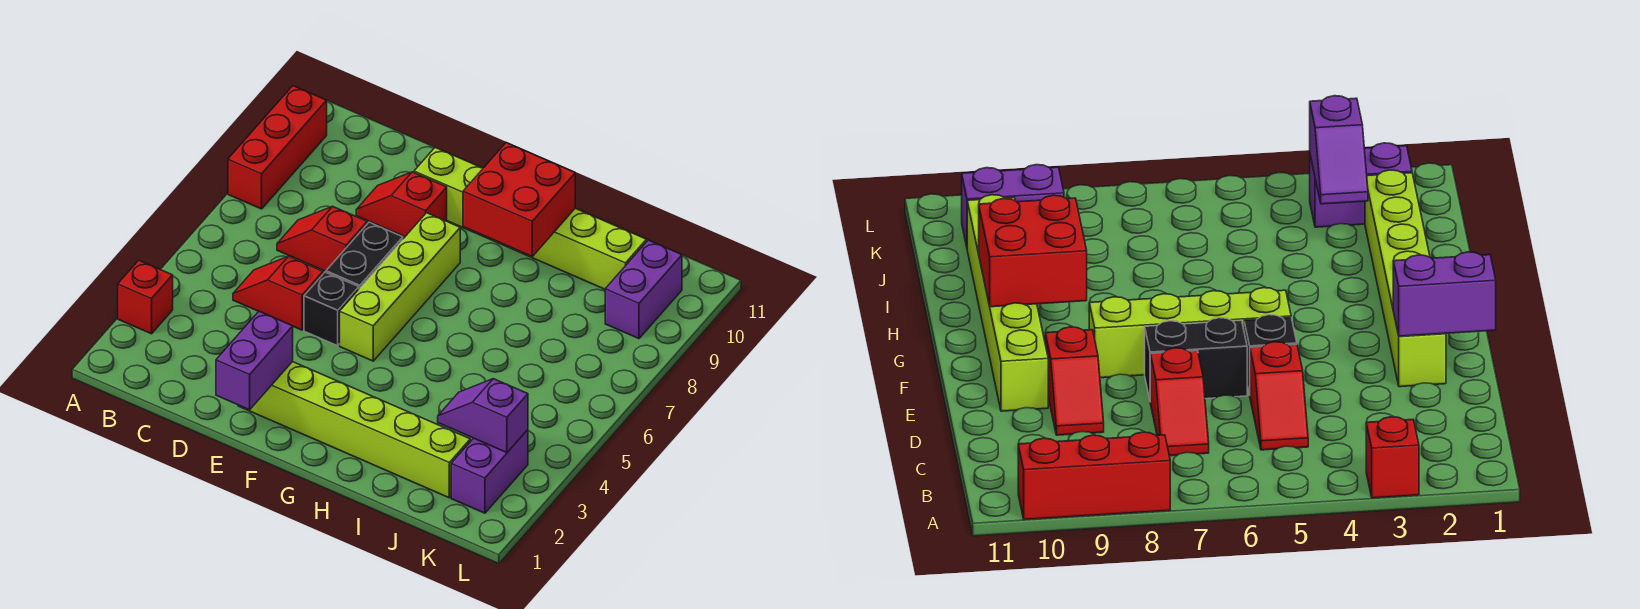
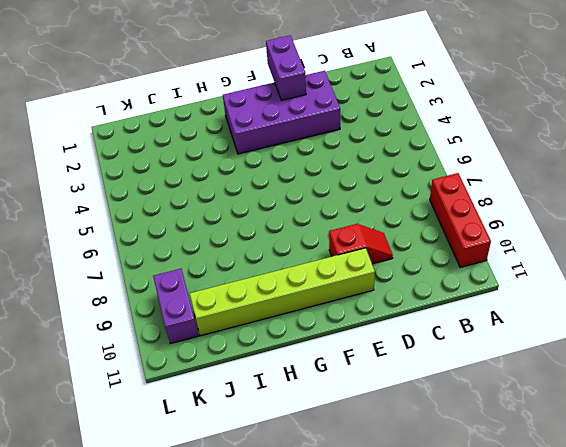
purple 2x4 brick [223,71,340,154] -> lime 1x6 brick [238,362,470,498]
none -> red 1x1 brick [118,260,173,334]
none -> red 1x2 slope [233,256,323,330]
none -> red 1x2 slope [277,206,367,271]

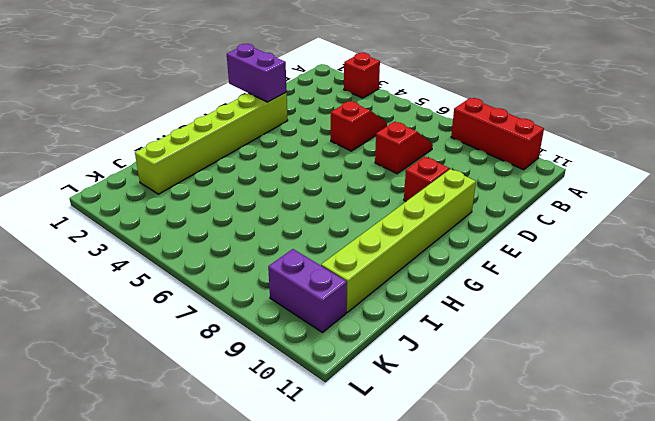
none -> black 1x1 brick [304,272,359,346]
none -> black 1x2 brick [326,222,403,289]
none -> lime 1x4 brick [340,213,460,361]

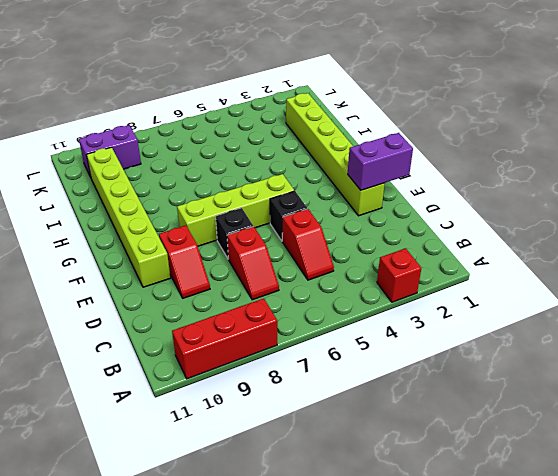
black 1x1 brick [216,208,253,259] -> black 1x2 brick [326,222,403,289]
none -> purple 1x2 brick [451,430,528,513]
none -> red 2x2 brick [463,143,575,256]
none -> purple 1x2 slope [438,379,528,453]

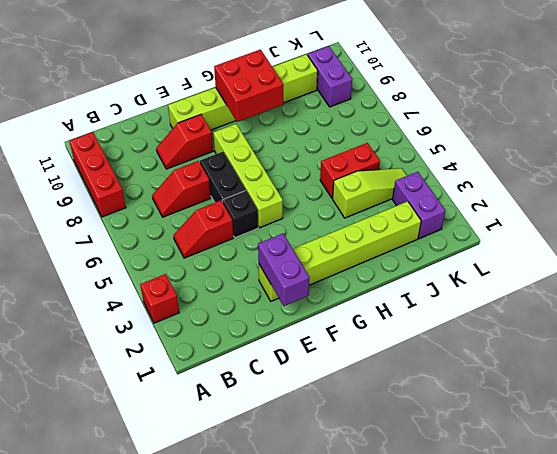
lime 1x3 slope [333,168,407,218] -> none
red 1x2 brick [320,143,380,198] -> none
none -> purple 1x2 slope [438,379,528,453]

